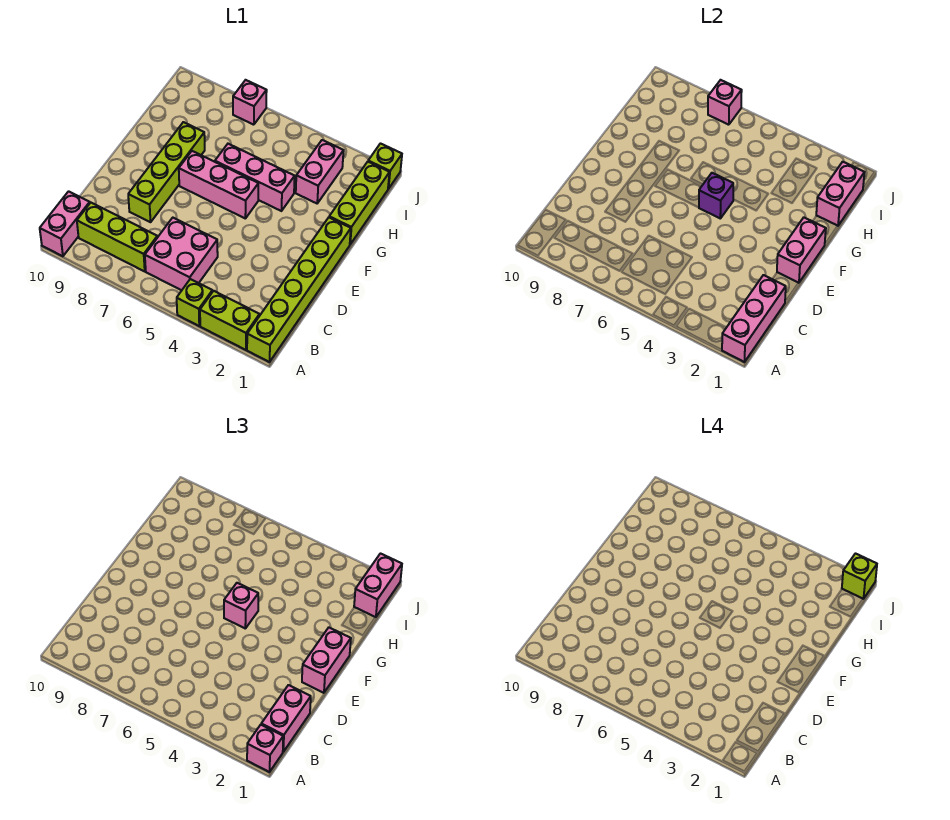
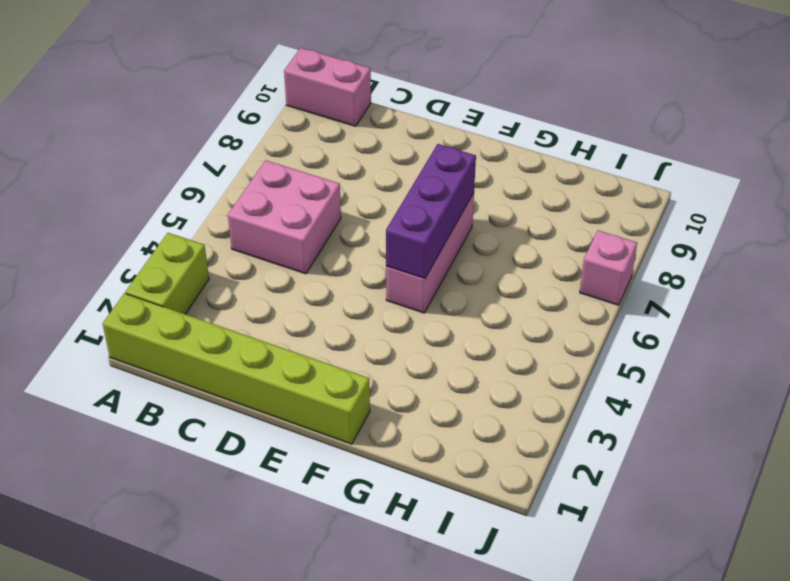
purple 1x3 brick [386,144,476,279] -> purple 1x1 brick [699,173,733,218]
none -> lime 1x1 brick [177,279,212,326]
none -> lime 1x3 brick [77,203,157,271]
none -> lime 1x4 brick [128,122,205,222]

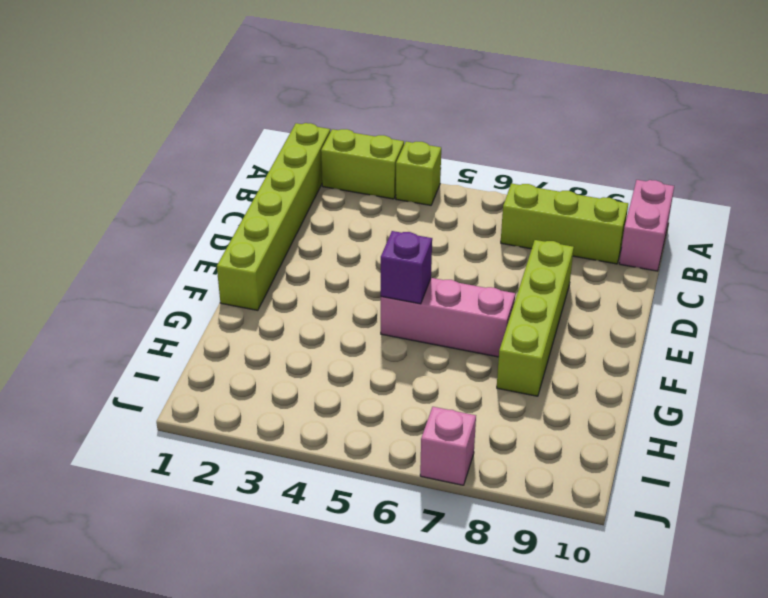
none -> pink 2x2 brick [145,218,218,290]
none -> lime 1x3 brick [329,162,390,244]
none -> pink 1x3 brick [215,144,295,211]

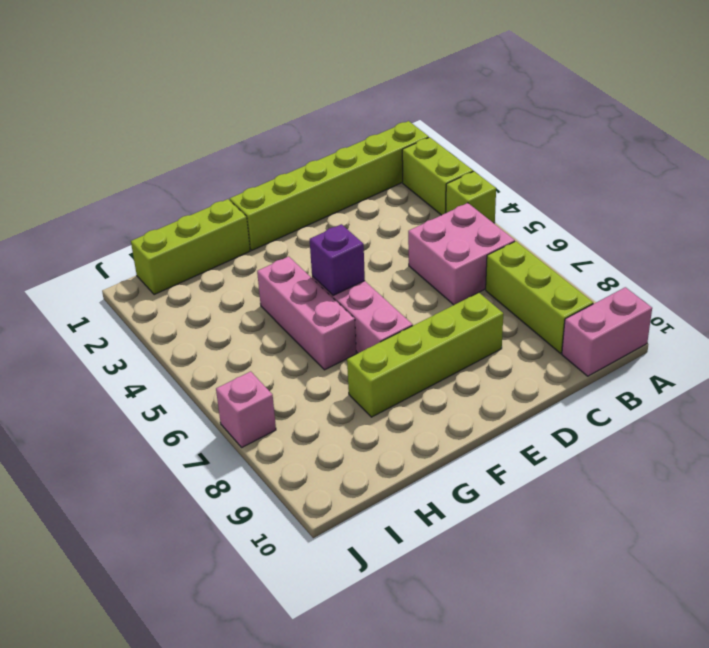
none -> pink 1x2 brick [296,140,344,203]
none -> lime 1x1 brick [368,144,402,189]
none -> pink 1x3 brick [722,275,786,362]

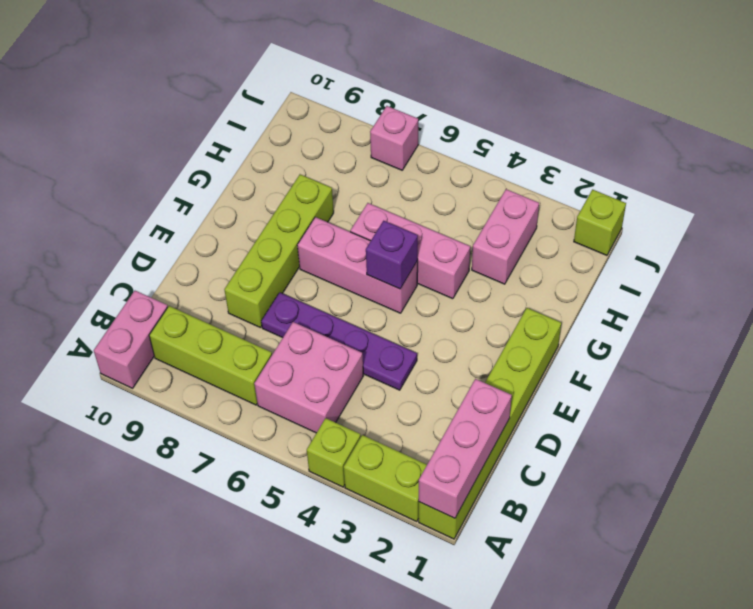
purple 1x4 plate [261,292,417,390] -> none
none -> lime 1x3 brick [329,162,390,244]
none -> pink 1x2 brick [777,218,826,283]
none -> pink 1x2 brick [816,162,865,226]

